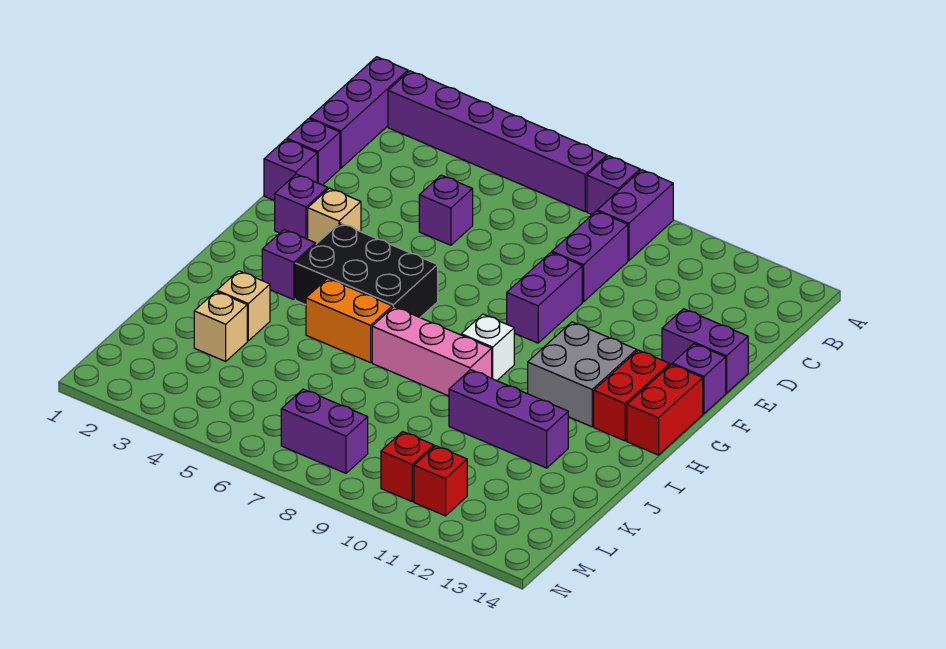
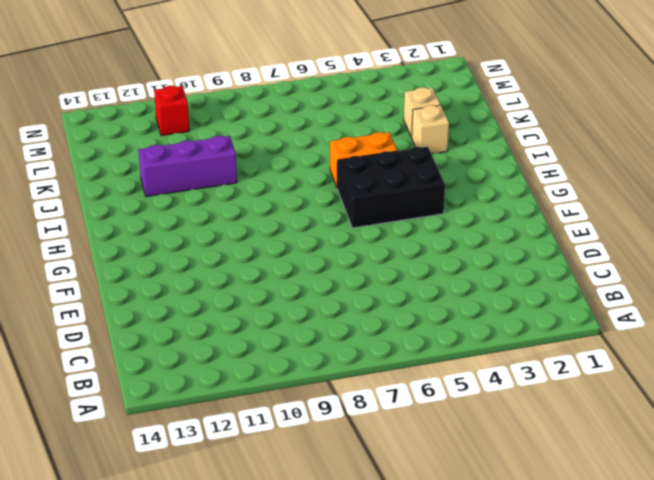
none -> purple 1x3 brick [310,57,408,168]
none -> purple 1x6 brick [388,71,607,211]
none -> purple 1x1 brick [587,156,640,214]

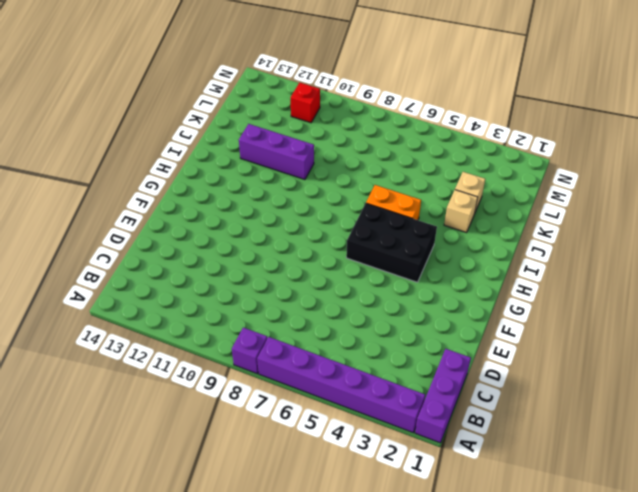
none -> purple 1x2 brick [597,170,673,261]
none -> purple 1x2 brick [552,211,628,302]
none -> purple 1x1 brick [287,119,340,185]

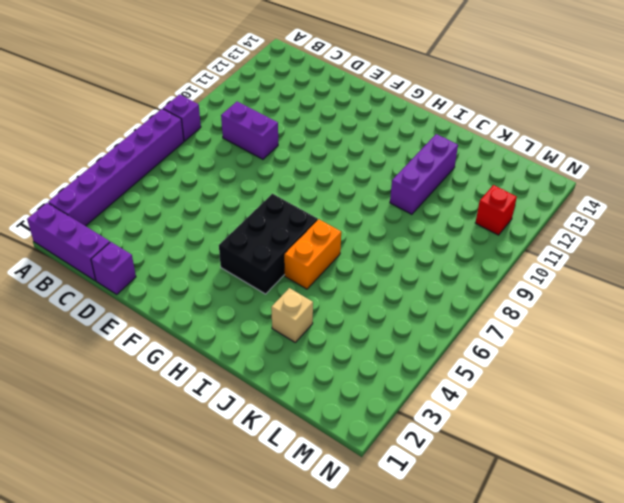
none -> purple 1x2 brick [597,170,673,261]
none -> purple 1x1 brick [419,175,473,245]
none -> purple 1x1 brick [264,139,317,201]

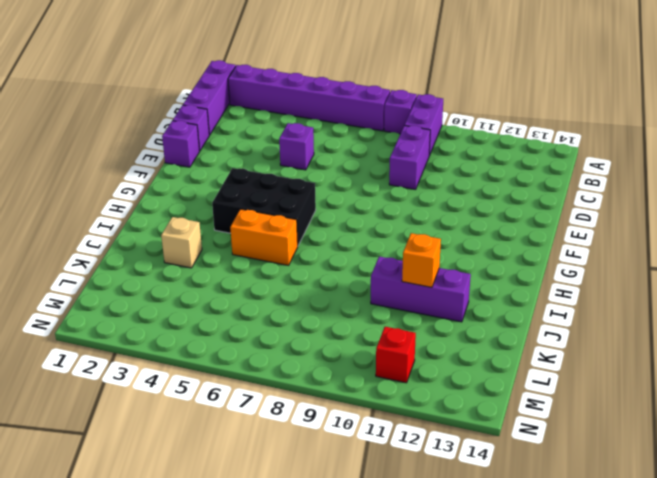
orange 1x1 brick [402,233,441,287] -> none
none -> purple 1x2 brick [507,252,582,343]
none -> purple 1x2 brick [662,309,748,393]
none -> purple 1x1 brick [275,174,328,239]

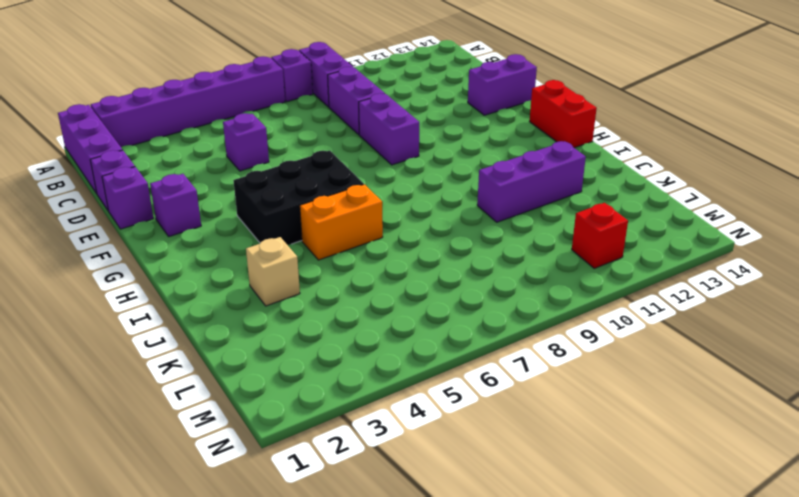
none -> tan 1x1 brick [308,188,361,244]
none -> purple 1x1 brick [672,344,726,414]
none -> grey 2x2 brick [528,322,637,427]

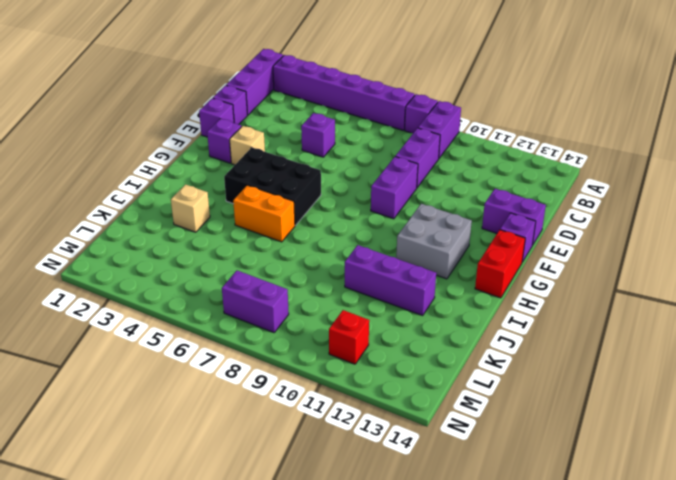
none -> red 1x2 brick [594,350,670,441]
none -> purple 1x1 brick [262,230,316,300]
none -> white 1x1 brick [461,314,514,381]

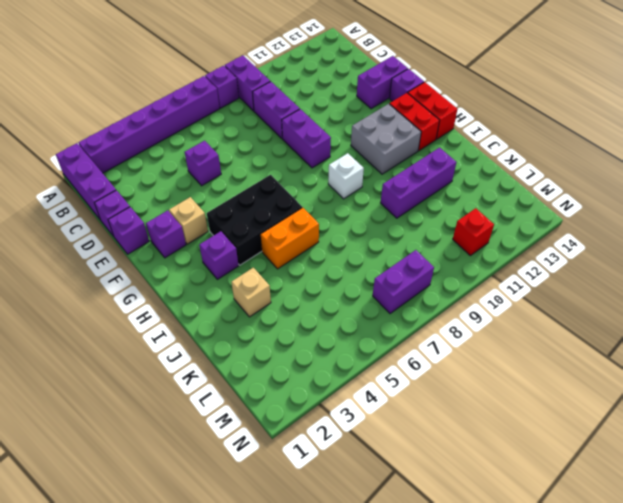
none -> pink 1x3 brick [372,307,492,396]
none -> tan 1x1 brick [194,292,247,361]
none -> red 1x1 brick [381,432,434,502]

